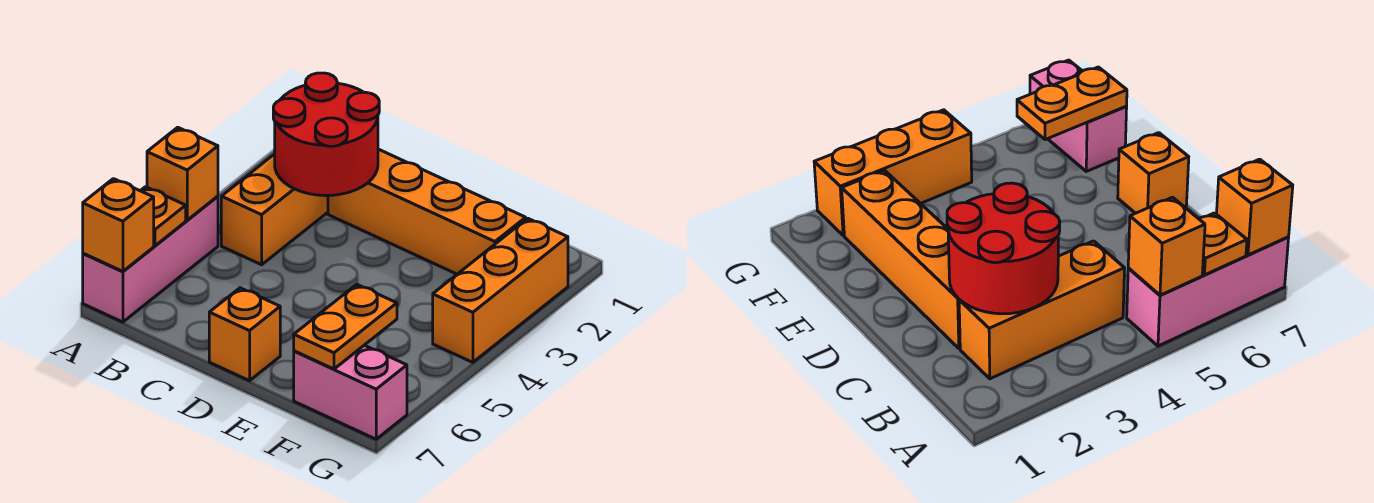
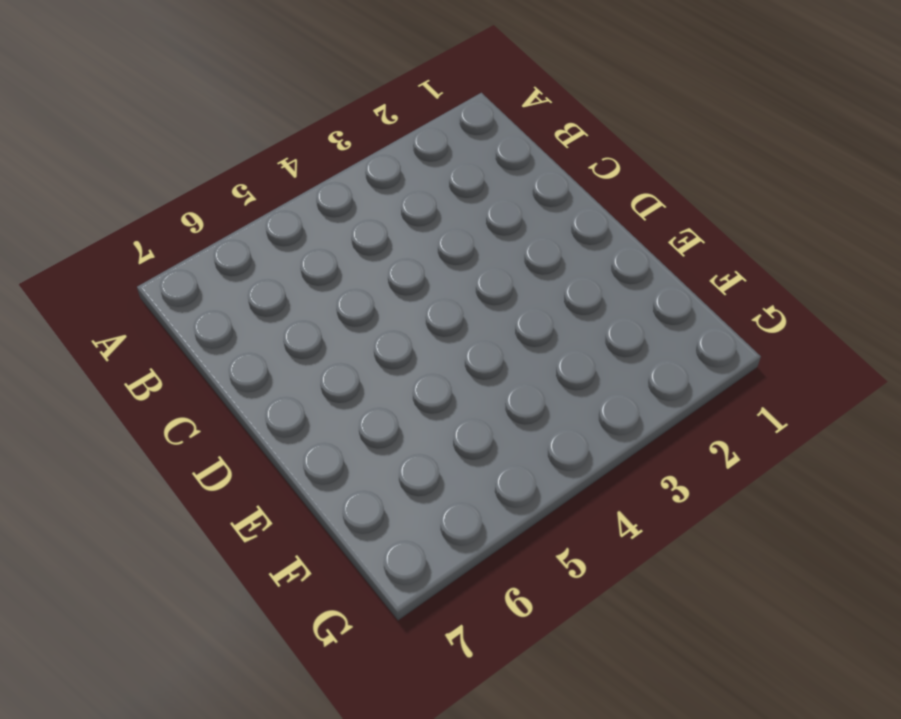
none -> pink 1x3 brick [83,196,218,322]
none -> orange 1x3 brick [221,154,328,265]

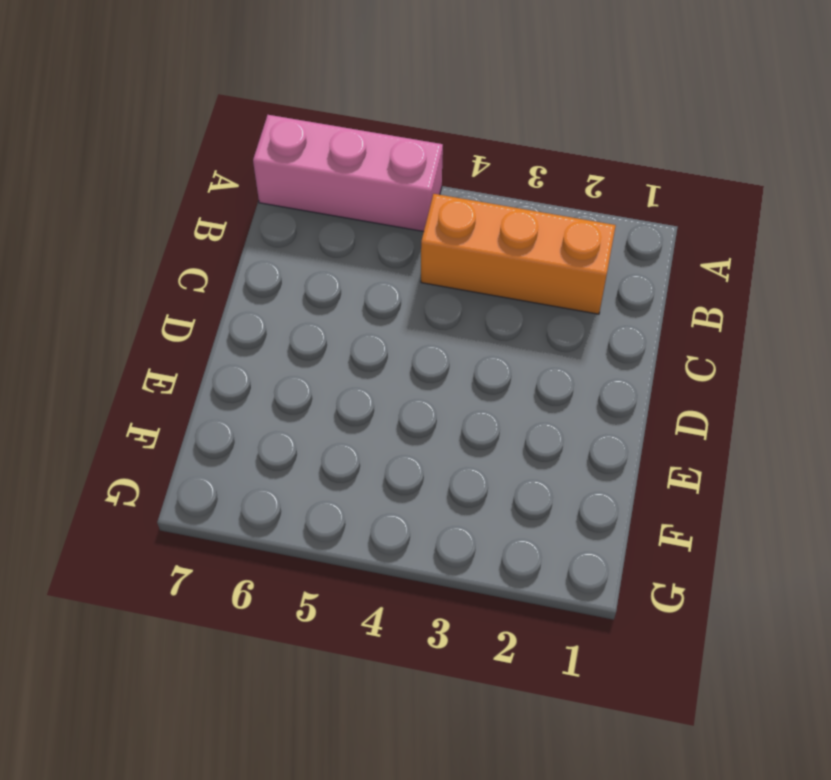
none -> orange 1x4 brick [328,149,526,274]
none -> orange 1x1 brick [209,288,280,381]

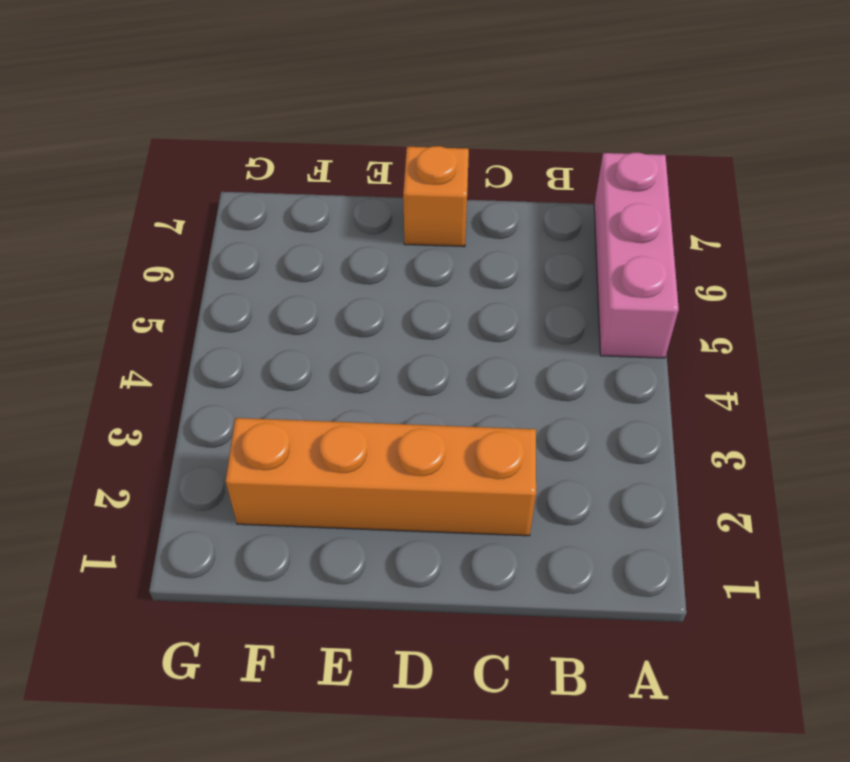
none -> orange 1x3 brick [221,154,328,265]
none -> pink 1x2 brick [294,345,407,439]

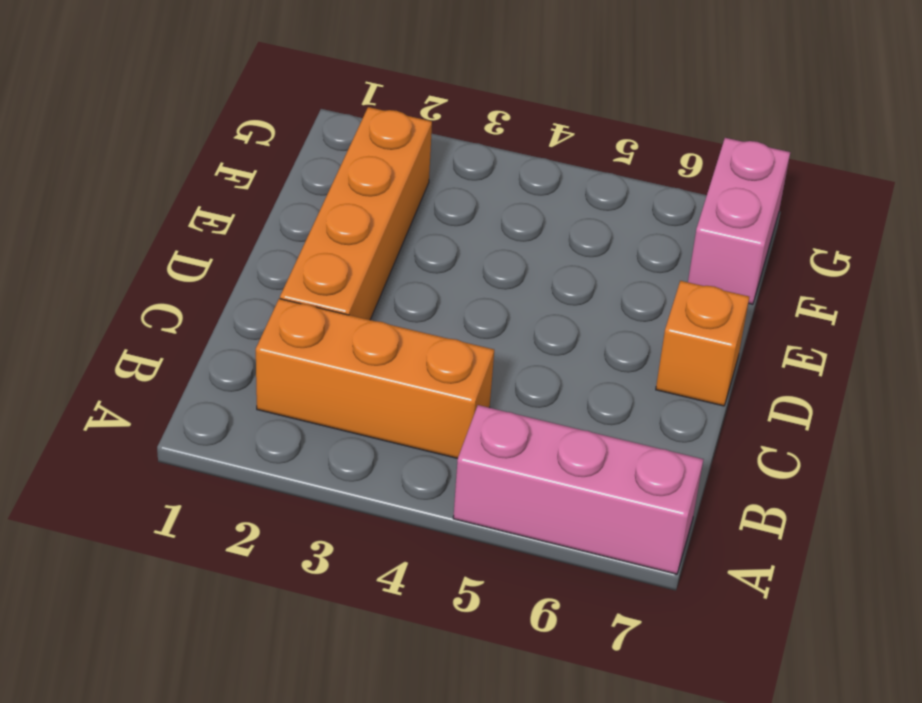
none -> orange 1x3 brick [433,218,568,362]
none -> orange 1x1 brick [147,127,218,220]

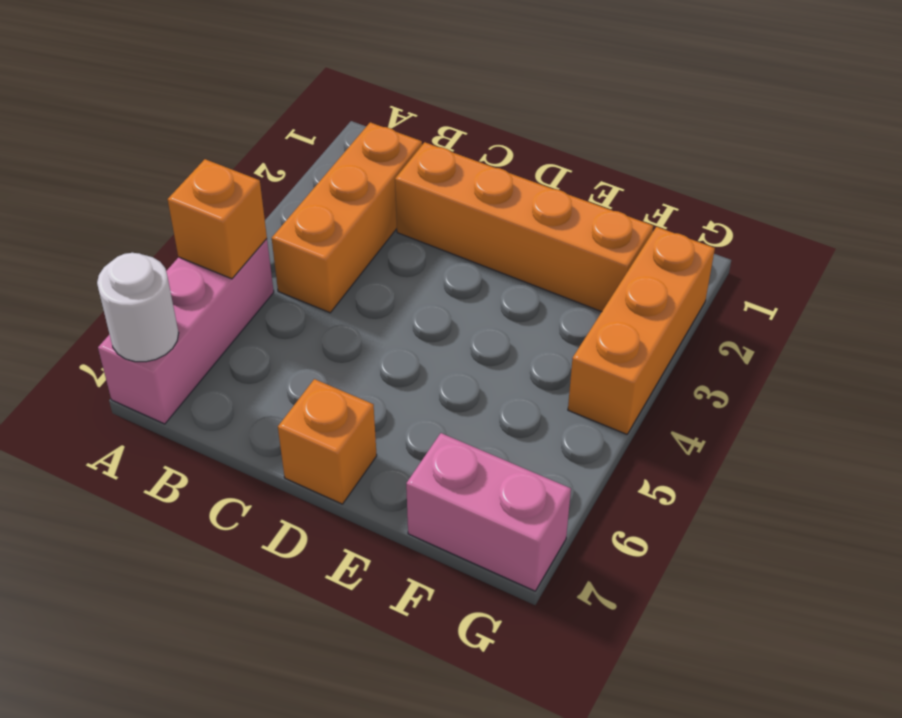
white 1x1 round brick [97,253,179,362] -> orange 1x1 brick [83,179,154,271]
none -> orange 1x1 plate [141,187,186,246]
none -> red 2x2 round brick [273,73,379,196]

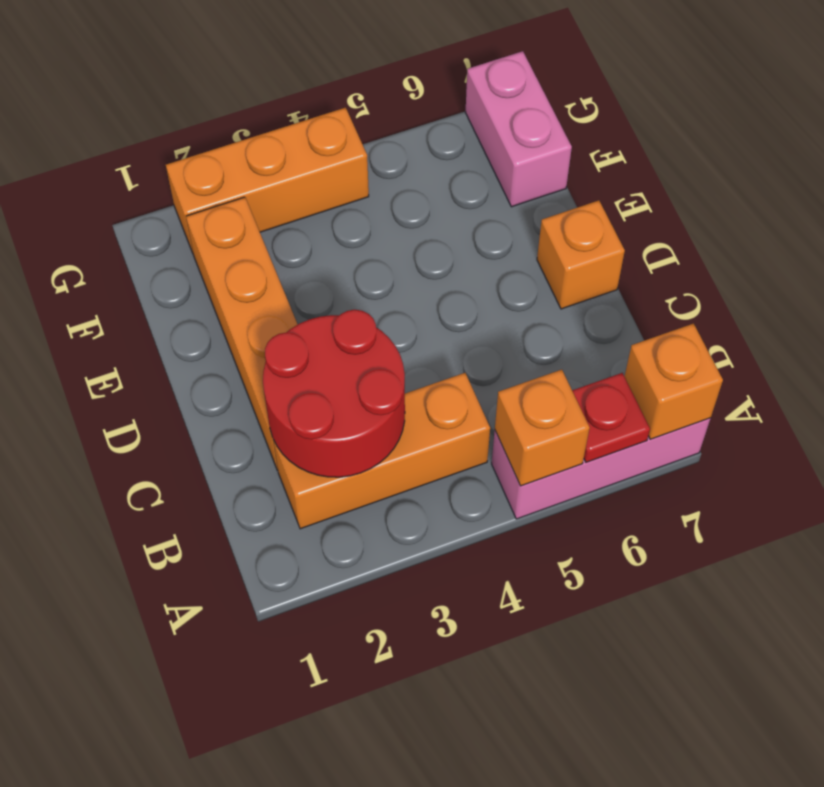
red 1x1 plate [572,373,650,462] -> orange 1x1 plate [141,187,186,246]
none -> orange 1x2 plate [294,284,397,369]

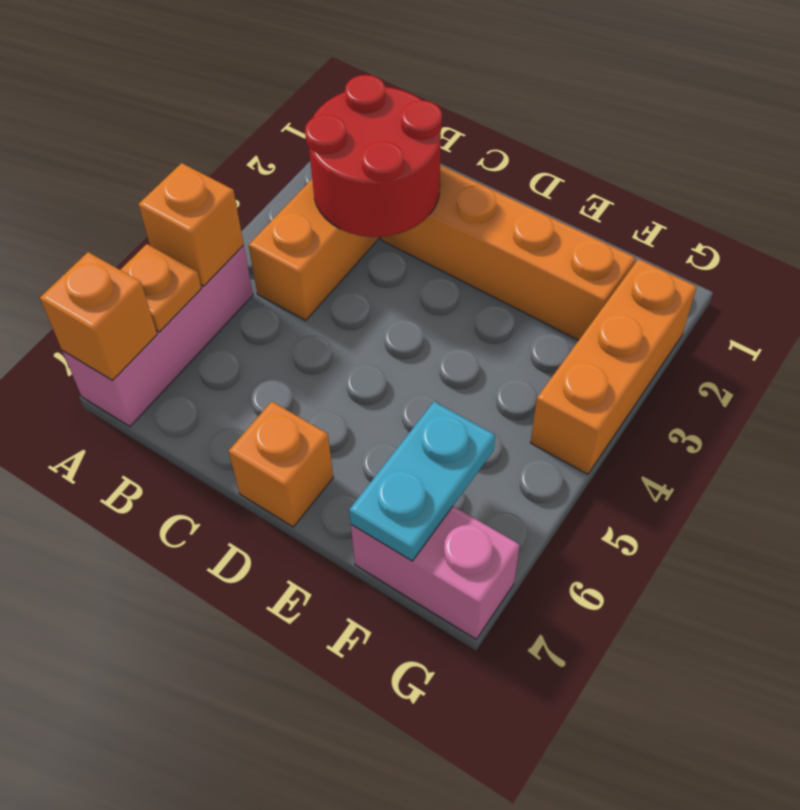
cyan 1x2 plate [349,402,495,561] -> orange 1x2 plate [294,284,397,369]

